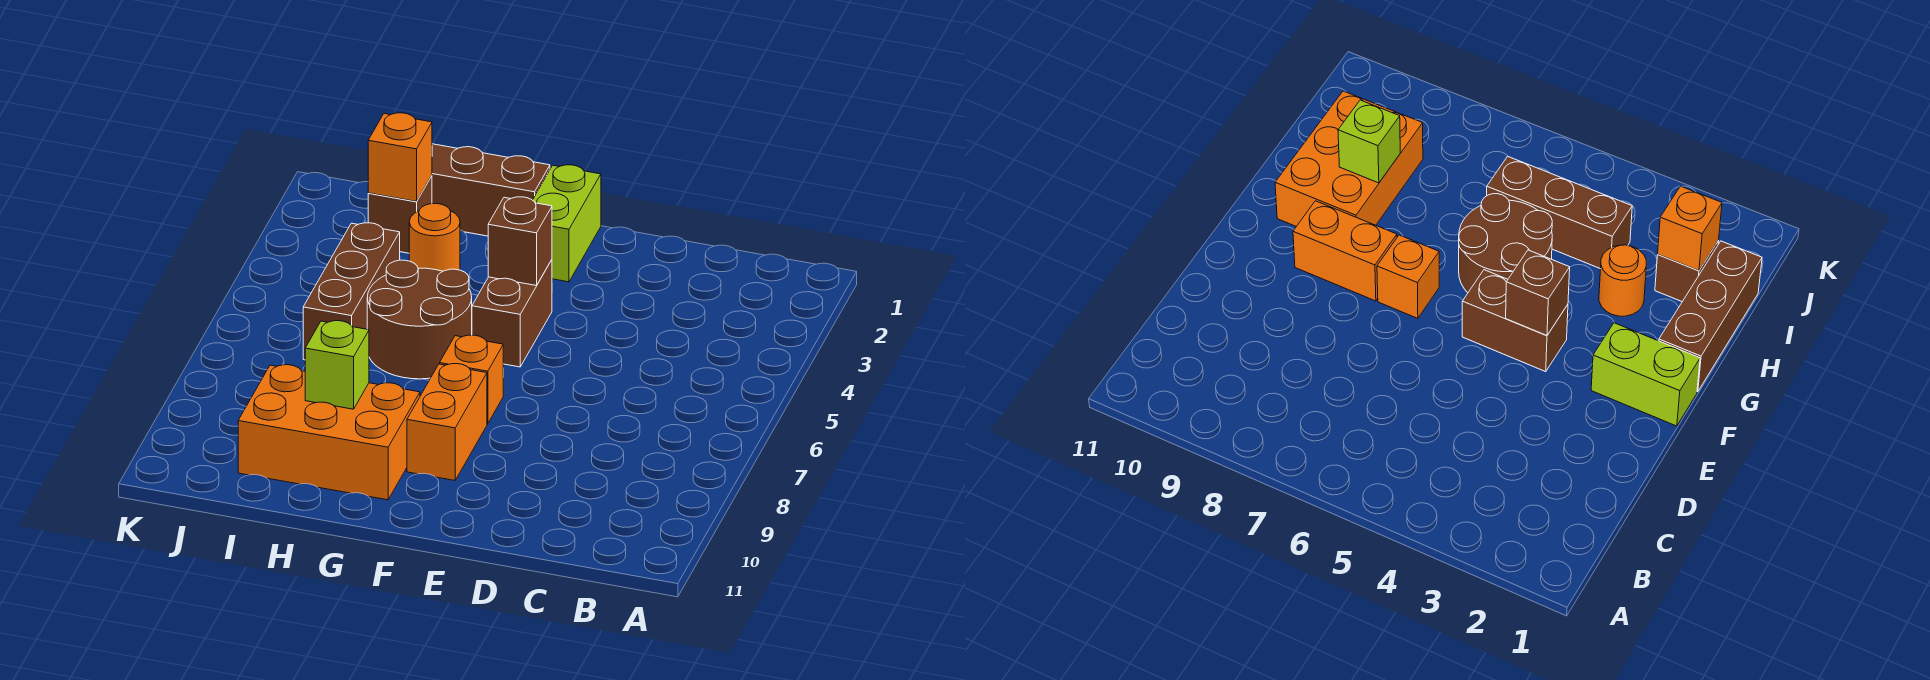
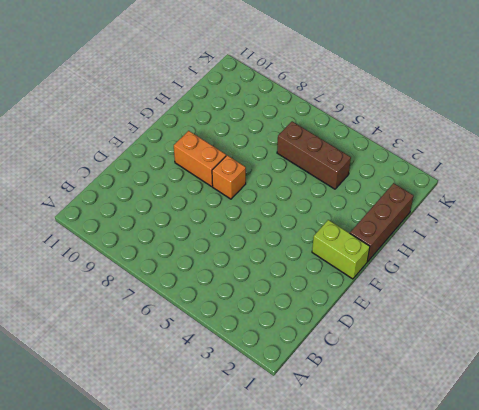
none -> brown 1x2 brick [472,260,552,367]
none -> brown 2x2 round brick [367,260,472,379]
none -> orange 2x3 brick [238,365,420,500]

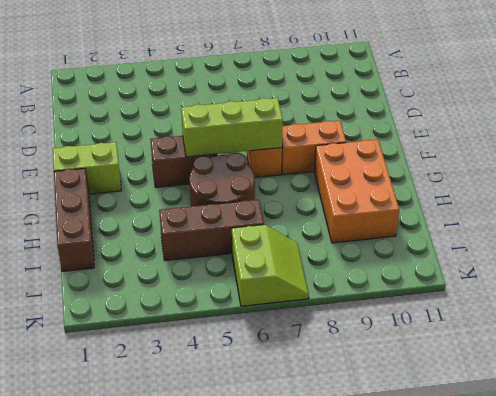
lime 1x3 brick [181,98,283,157] -> none
lime 2x2 slope [232,225,309,306] -> none
none -> orange 1x1 round brick [409,204,460,271]
none -> brown 1x1 brick [368,176,432,253]
none -> brown 1x1 brick [488,197,552,286]

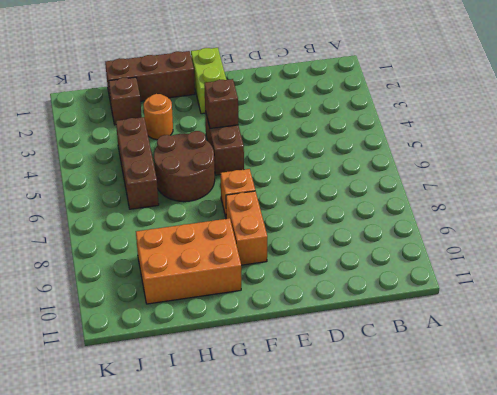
none -> lime 1x1 brick [305,321,369,409]
none -> orange 1x1 brick [368,113,432,202]

